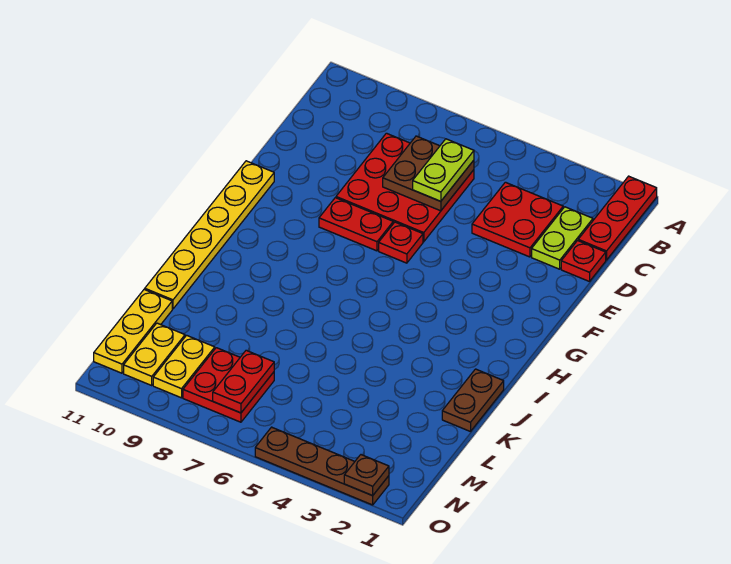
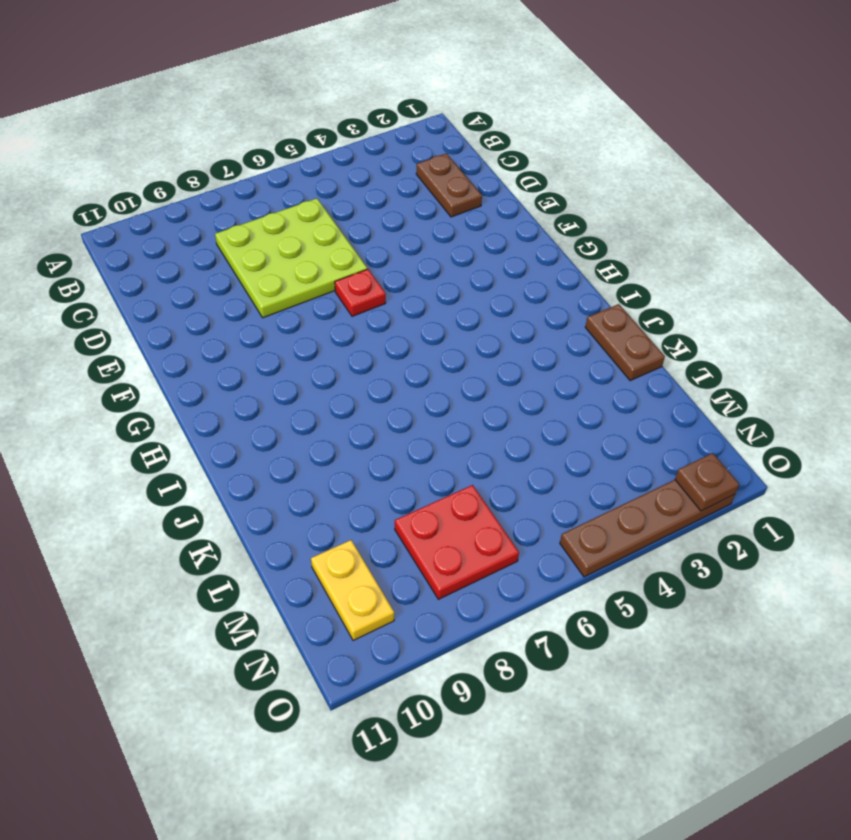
brown 1x2 plate [416,153,482,217] -> lime 1x2 plate [532,207,593,269]
lime 3x3 plate [215,198,367,318] -> red 3x3 plate [336,133,474,242]
none -> red 1x3 plate [578,176,657,260]
none -> red 2x2 plate [472,182,563,257]
none -> red 1x1 plate [561,241,606,282]

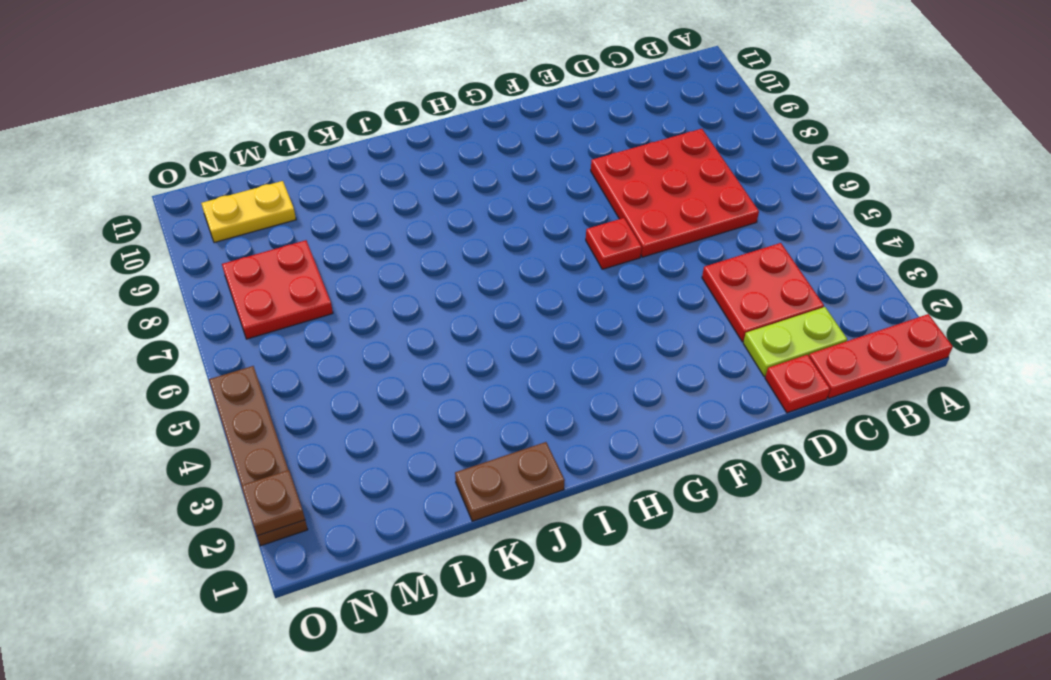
none -> red 1x2 plate [319,198,393,251]
none -> yellow 1x6 plate [145,161,274,309]
none -> yellow 1x3 plate [94,289,172,373]

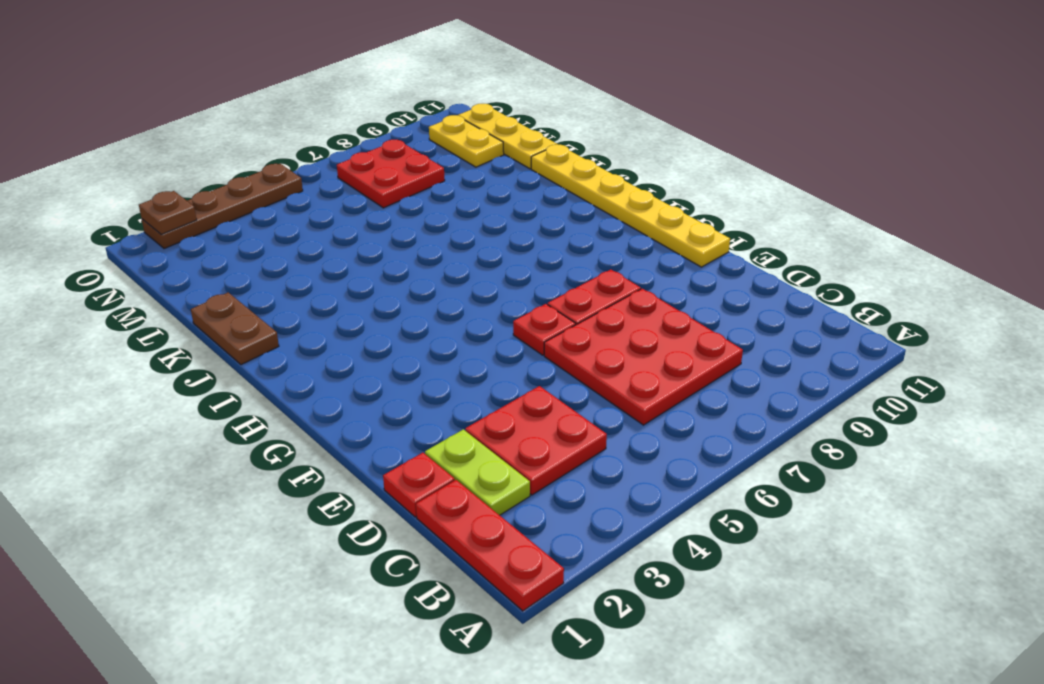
none -> yellow 1x2 plate [153,335,215,398]
none -> brown 2x2 plate [383,136,474,211]
none -> red 1x2 plate [213,350,274,413]

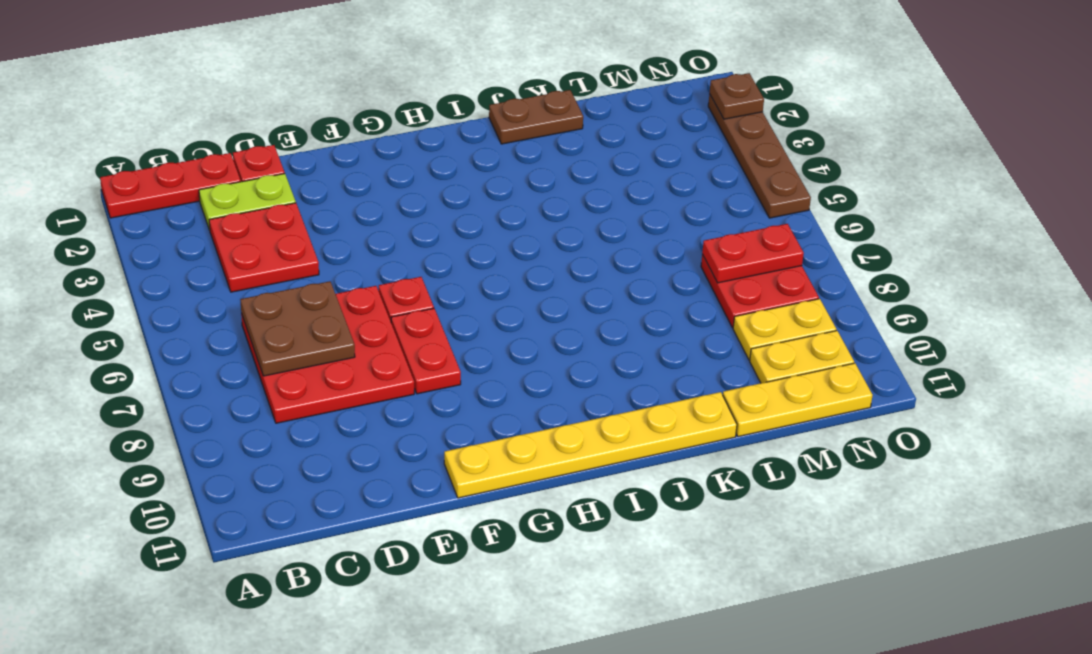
none -> lime 1x2 plate [413,139,474,201]

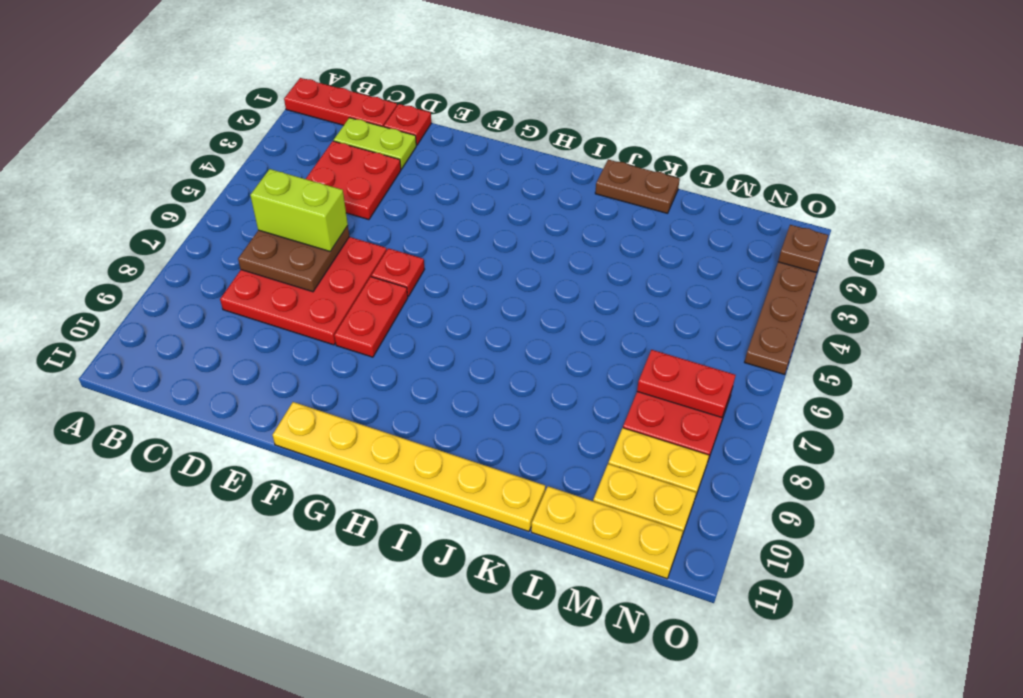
lime 1x2 brick [250,169,348,251] -> lime 1x2 plate [413,139,474,201]

